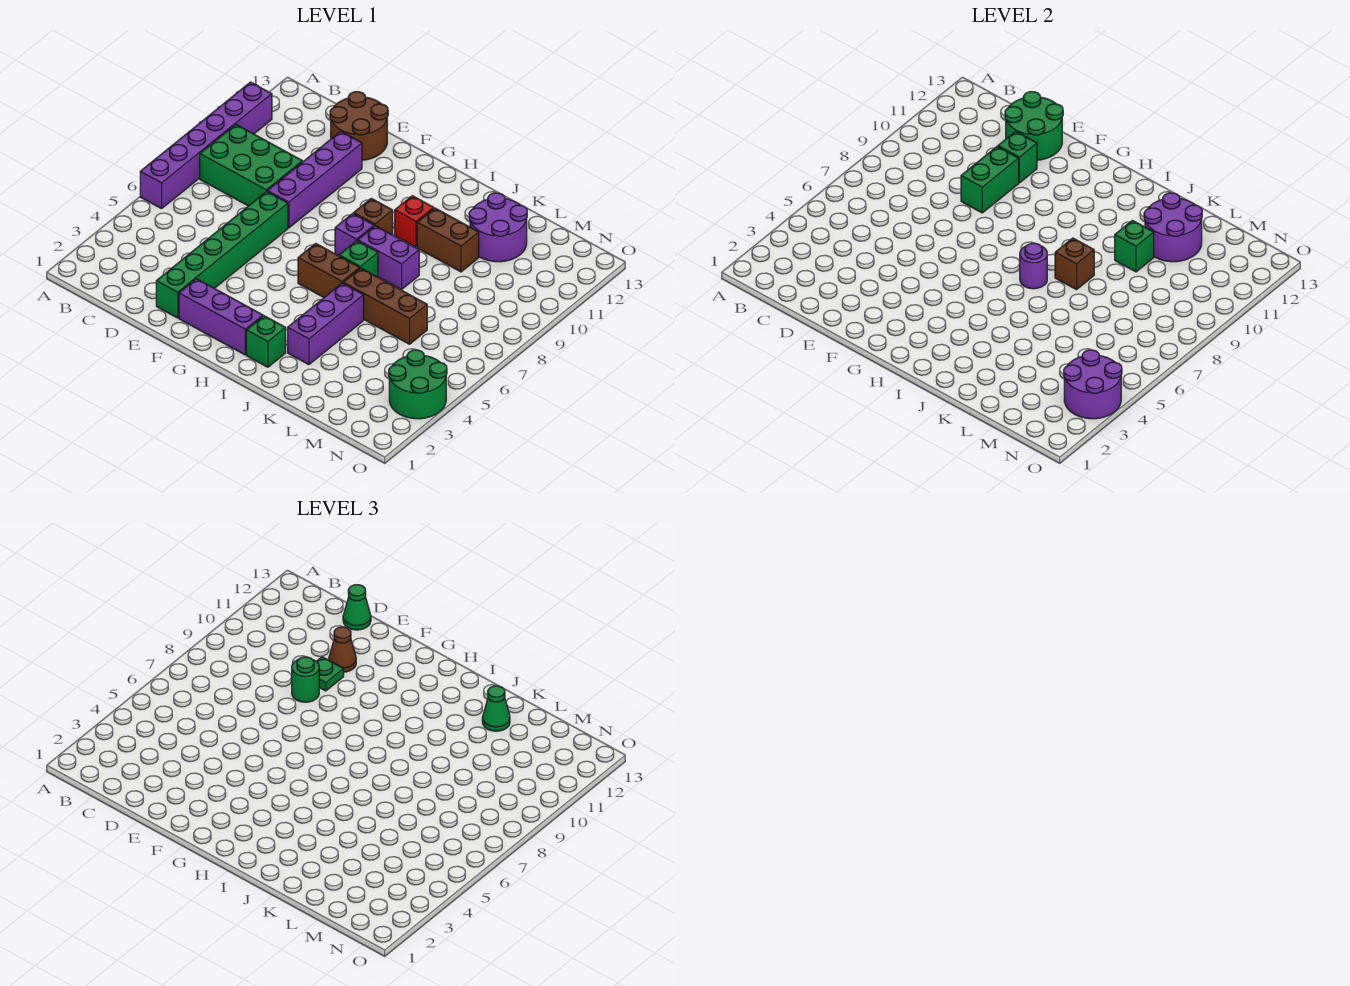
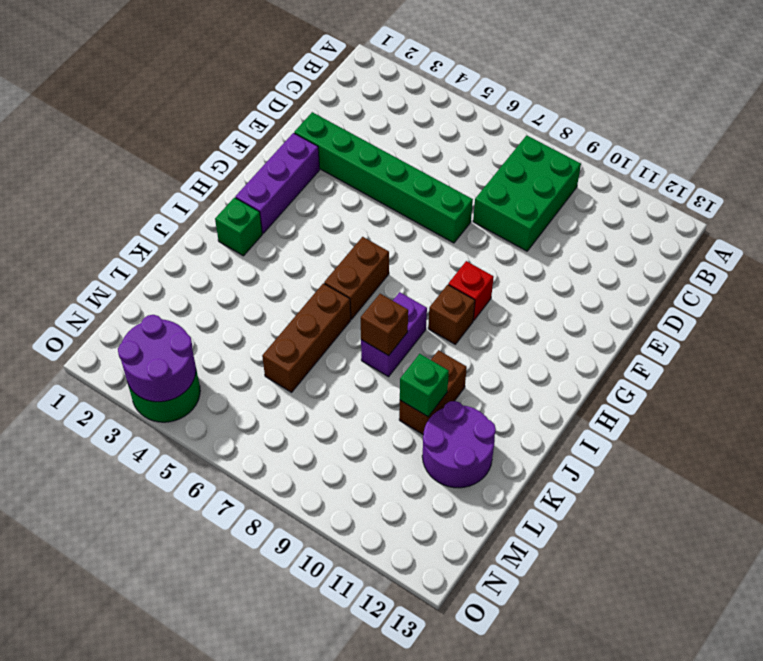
red 1x1 brick [448,261,494,321] -> red 1x1 brick moved to [395,196,434,247]
none -> purple 1x6 brick [140,82,272,209]
none -> brown 2x2 round brick [330,92,388,160]
none -> purple 1x4 brick [267,131,362,228]
none -> purple 1x1 brick [335,213,374,255]

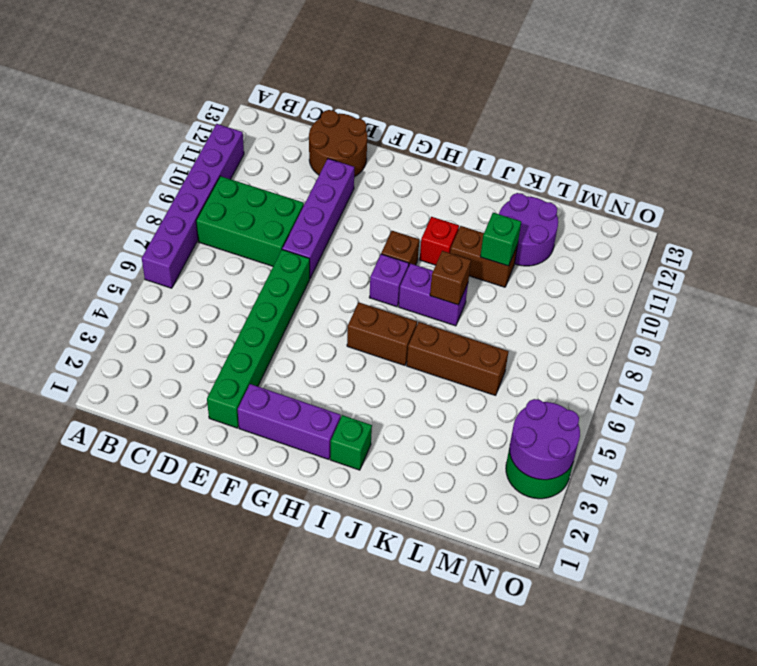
none -> green 1x1 brick [339,241,378,277]
none -> purple 1x3 brick [288,283,364,365]
none -> green 2x2 round brick [1005,92,1063,160]
none -> green 1x2 brick [961,147,1019,213]

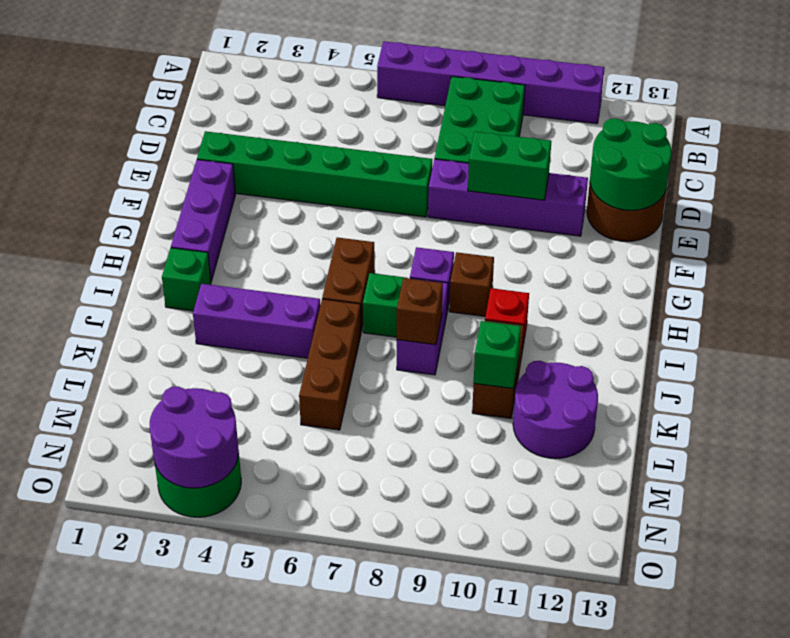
none -> green 1x1 brick [998,131,1037,183]
none -> purple 1x1 round brick [1020,243,1047,289]
none -> purple 2x2 round brick [1144,193,1202,262]
none -> green 1x1 cone [343,585,371,630]

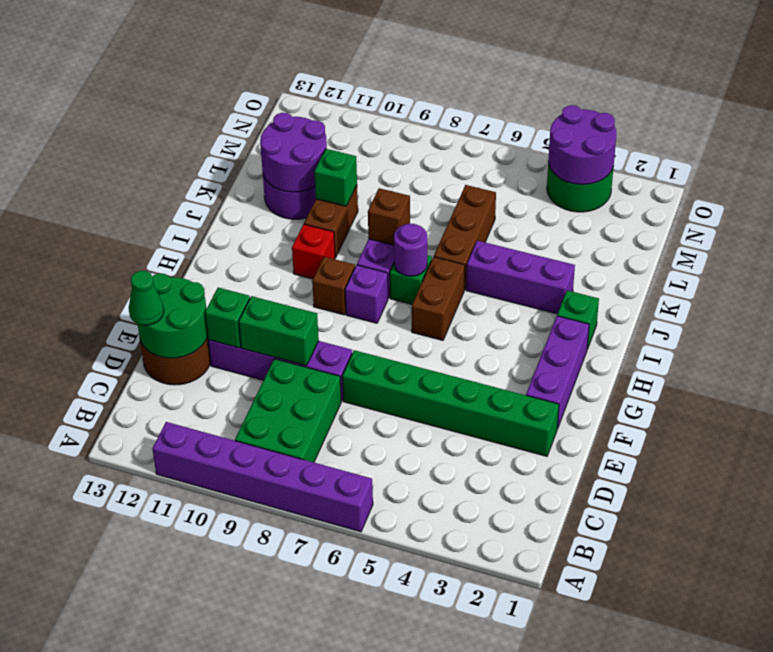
none -> green 1x1 round brick [292,657,319,702]
none -> green 1x1 plate [316,657,344,691]
none -> brown 1x1 cone [329,627,356,672]
none -> green 1x1 cone [482,686,510,731]

